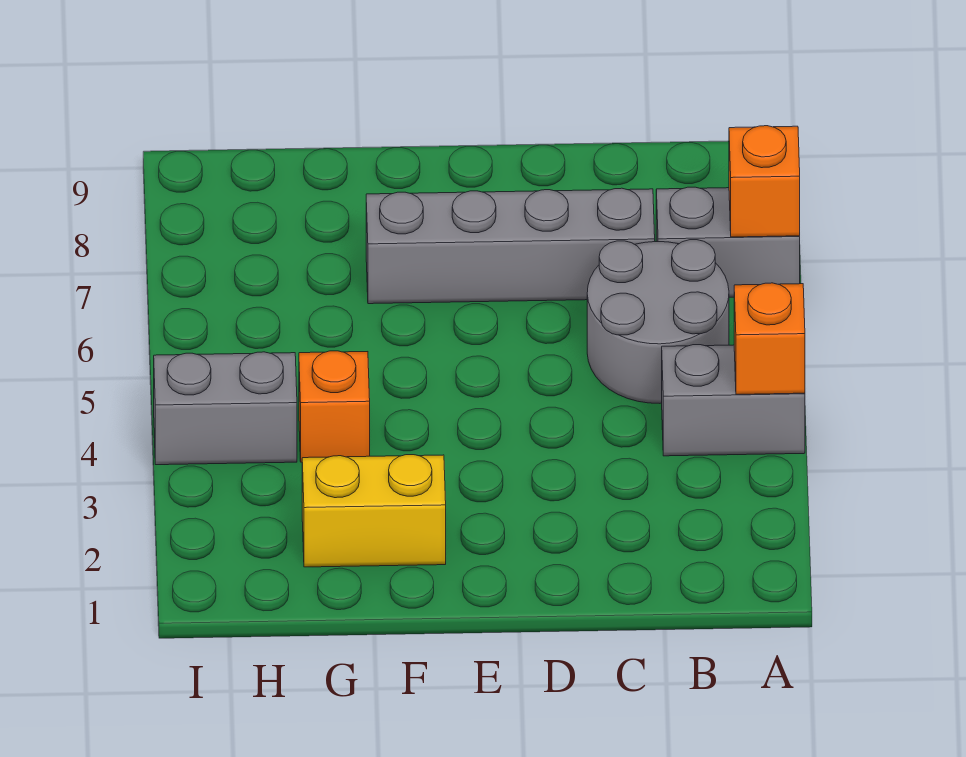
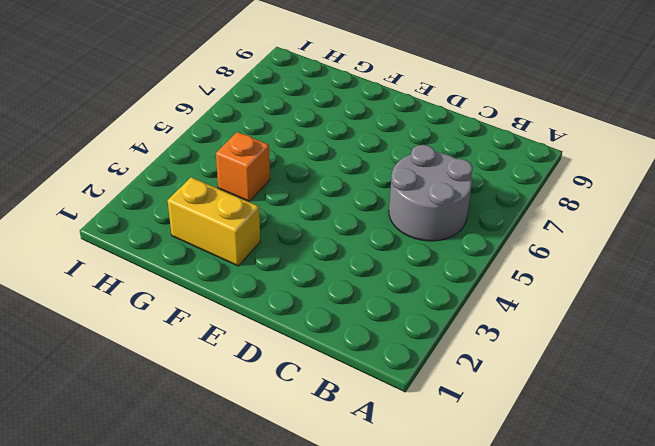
none -> grey 1x2 brick [662,345,805,456]
none -> grey 1x2 brick [656,187,800,297]

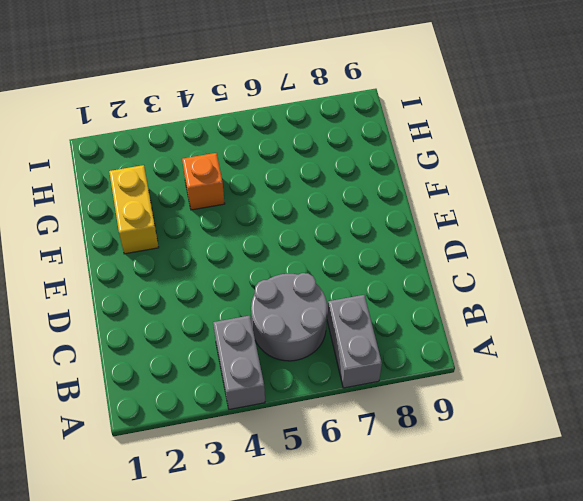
none -> grey 1x4 brick [366,188,655,304]
none -> grey 1x2 brick [154,352,297,465]

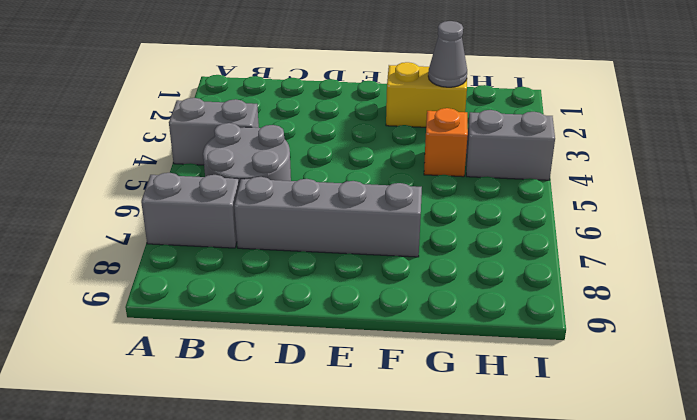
grey 1x1 cone [428,21,467,87] -> none
none -> orange 1x1 brick [734,283,805,394]
none -> orange 1x1 brick [729,126,800,237]

